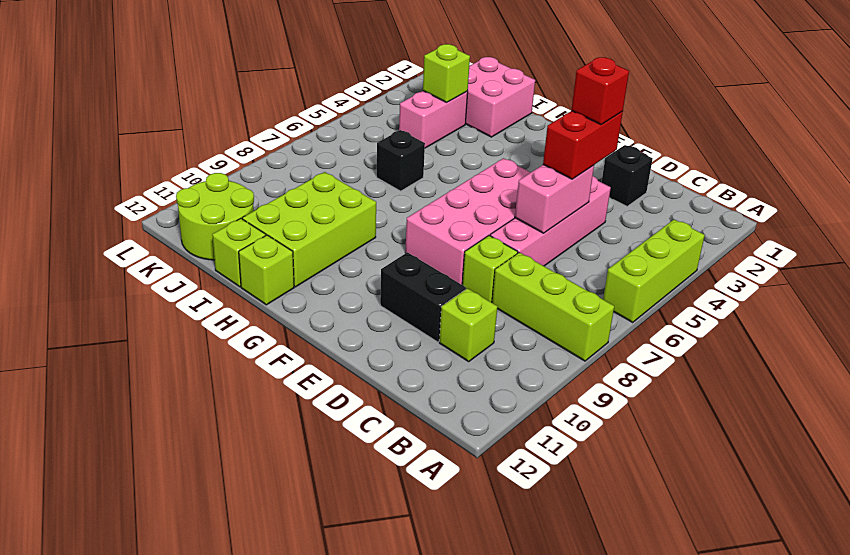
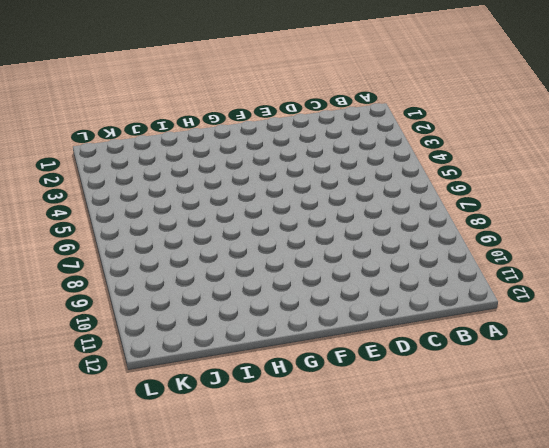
none -> lime 1x3 brick [603,219,705,322]
none -> lime 1x3 brick [492,252,614,361]
none -> lime 1x1 brick [439,288,498,362]

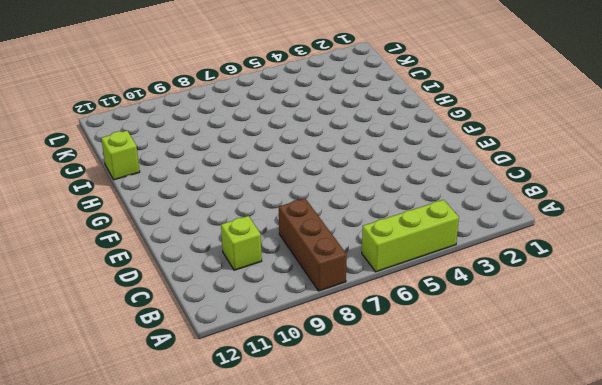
brown 1x3 brick [279,199,347,291] -> lime 1x3 brick [492,252,614,361]
none -> black 1x1 brick [601,145,652,206]
none -> pink 1x4 brick [490,176,611,266]
none -> lime 1x1 brick [462,236,518,303]

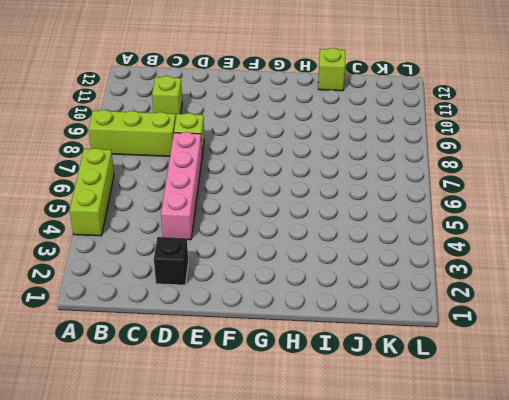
none -> black 1x2 brick [380,252,466,342]
none -> pink 2x4 brick [405,158,531,285]
none -> lime 2x3 brick [242,172,376,287]

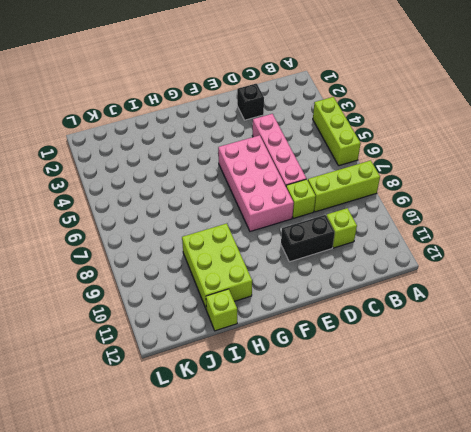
none -> lime 1x1 brick [239,235,294,305]
none -> pink 2x2 brick [465,57,535,137]
none -> black 1x1 brick [377,130,425,191]

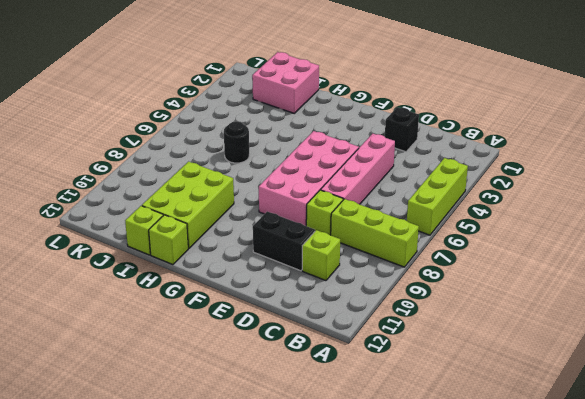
black 1x1 round brick [224,121,249,163] -> black 1x1 brick [377,130,425,191]
none -> pink 1x2 brick [399,91,468,148]
none -> lime 2x2 round brick [176,173,254,260]
none -> pink 1x2 brick [515,165,594,233]

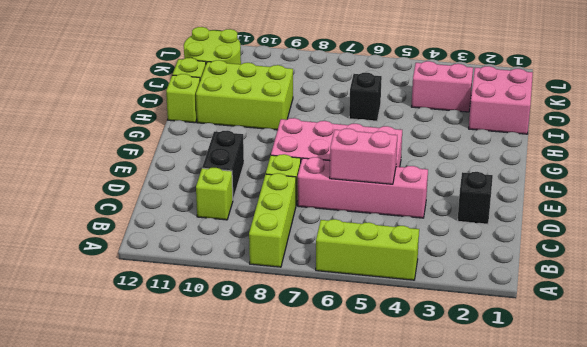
none -> lime 1x1 brick [423,44,470,102]
none -> red 1x2 brick [543,111,623,179]
none -> red 1x1 brick [571,57,629,125]

